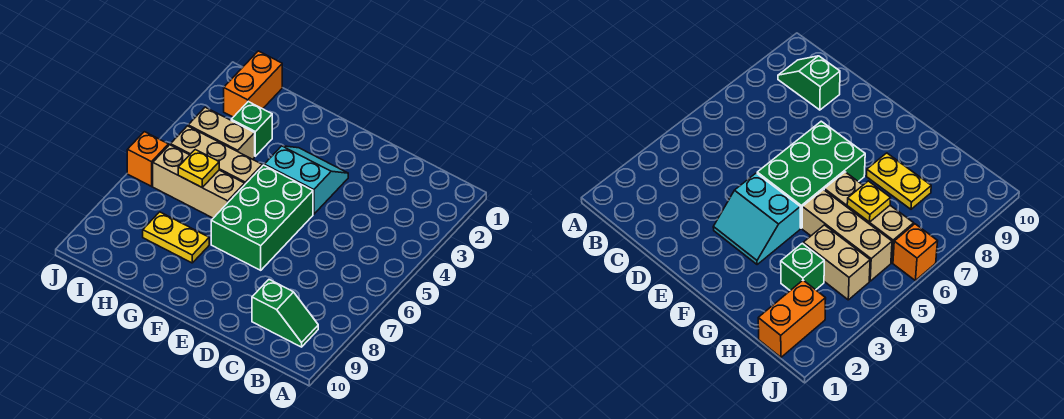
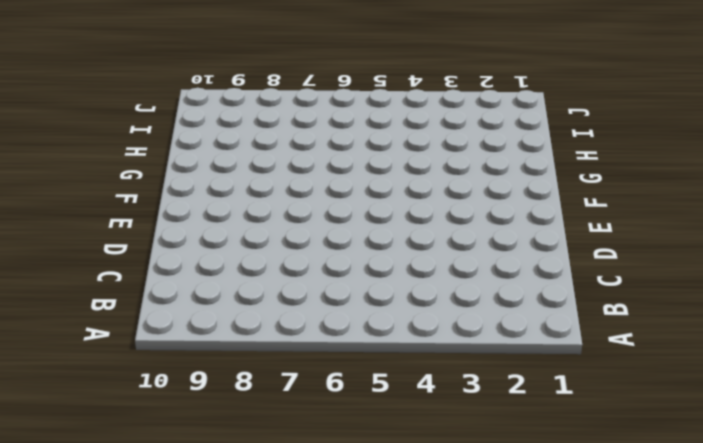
none -> green 1x2 slope [252,280,318,347]
none -> cyan 2x2 slope [264,146,348,214]

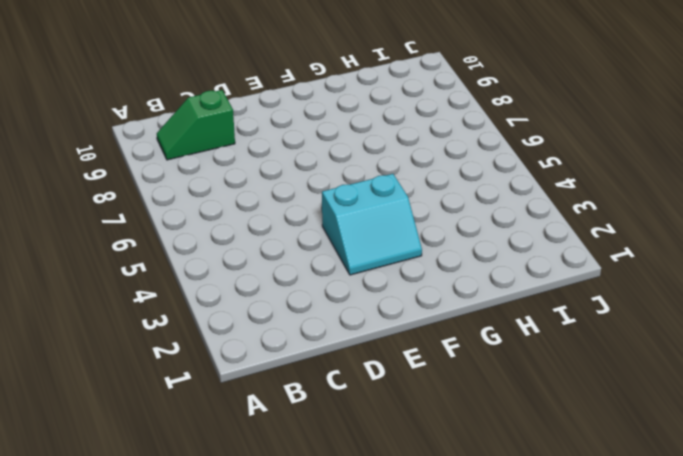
none -> green 2x3 brick [211,165,313,270]
none -> tan 1x3 brick [171,126,262,184]

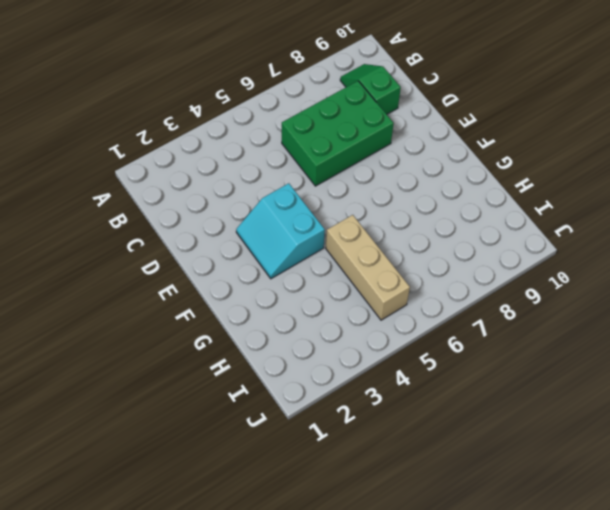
green 2x3 brick [282,81,394,186] -> green 2x3 brick moved to [211,165,313,270]
none -> tan 1x3 brick [153,145,245,218]
none -> yellow 1x2 plate [143,212,209,263]

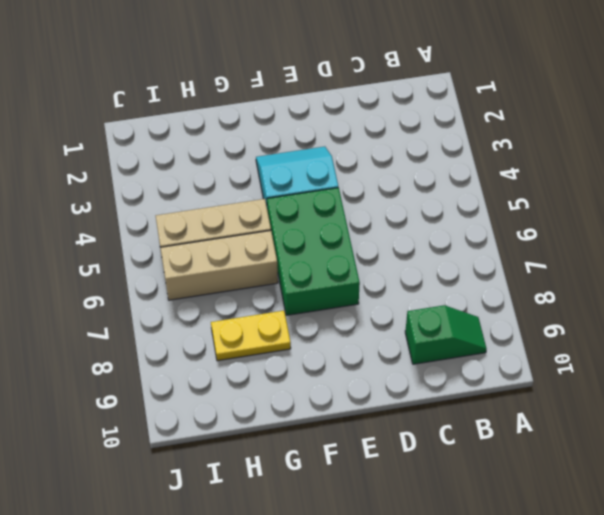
none -> green 1x1 brick [231,102,272,156]
none -> tan 1x2 brick [188,107,255,159]

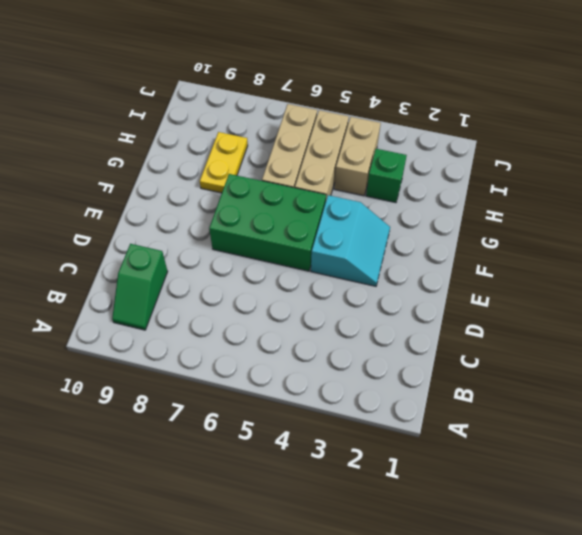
none -> orange 1x2 brick [224,51,282,117]
none -> orange 1x1 brick [127,132,168,186]

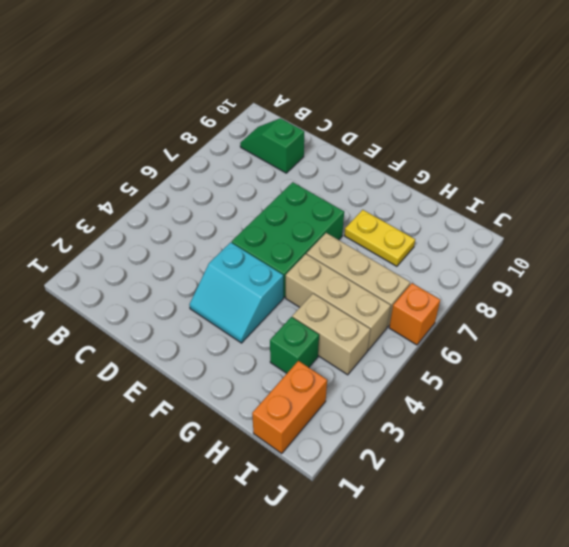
none -> yellow 1x1 plate [178,150,219,188]

